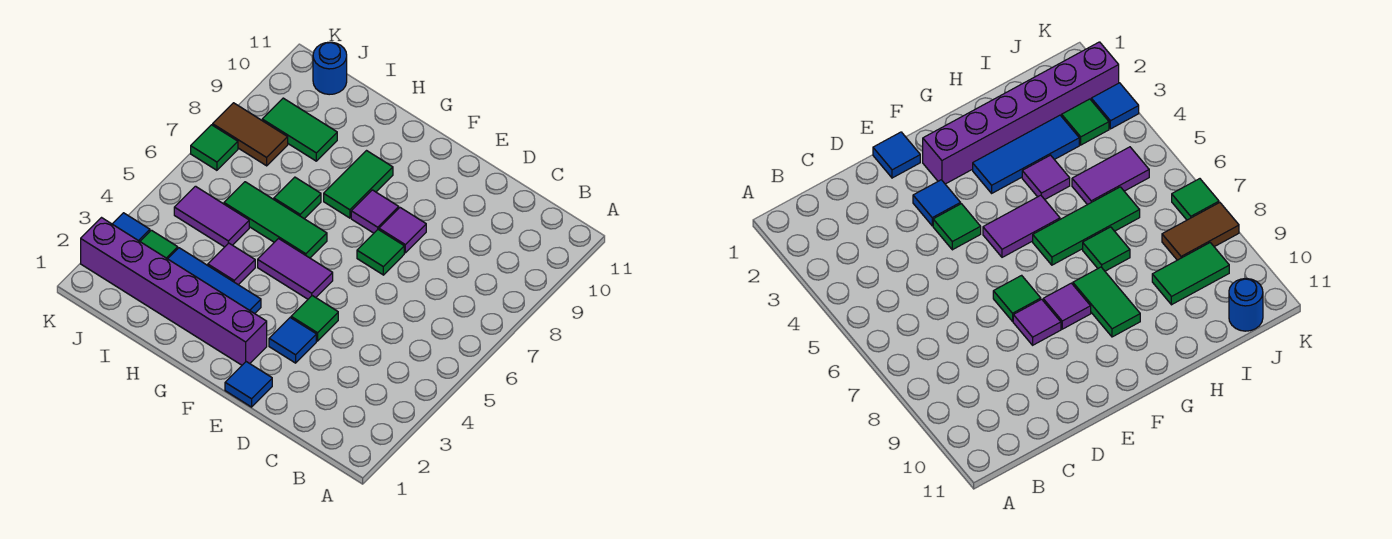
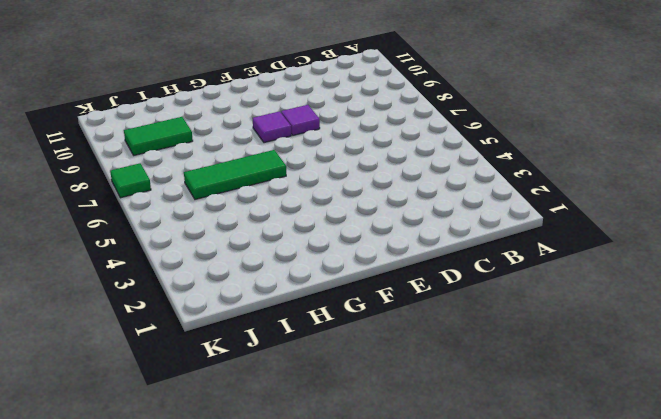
none -> blue 1x1 tile [225,362,272,407]
none -> blue 1x1 tile [269,318,316,363]
none -> green 1x1 tile [291,296,338,341]

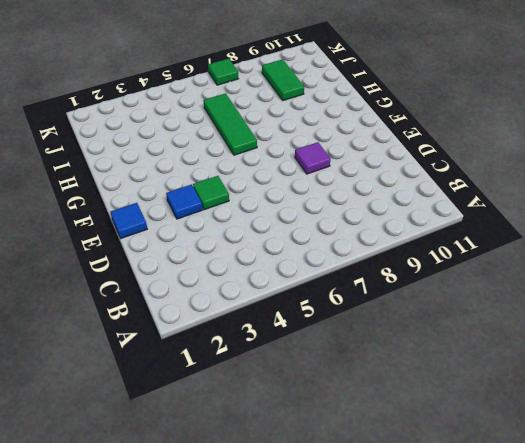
none -> green 1x1 tile [357,230,404,275]
none -> purple 1x6 brick [81,218,267,365]
none -> purple 1x2 tile [258,239,333,299]

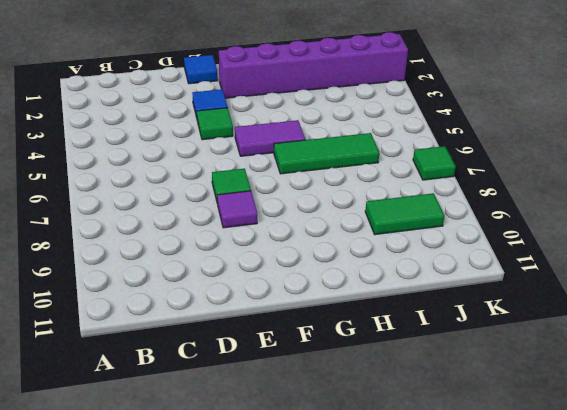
none -> purple 1x1 tile [351,190,399,233]
none -> blue 1x3 tile [168,248,261,314]
none -> green 1x2 tile [324,151,393,218]

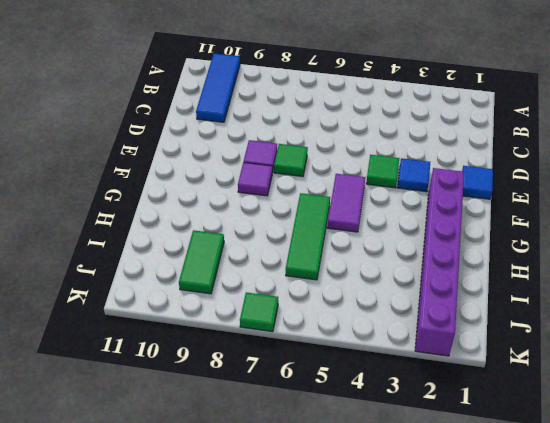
blue 1x3 tile [196,53,240,122] -> blue 1x3 tile moved to [168,248,261,314]
none -> green 1x2 tile [324,151,393,218]
none -> purple 1x1 tile [208,243,255,285]
none -> green 1x1 tile [274,177,321,219]

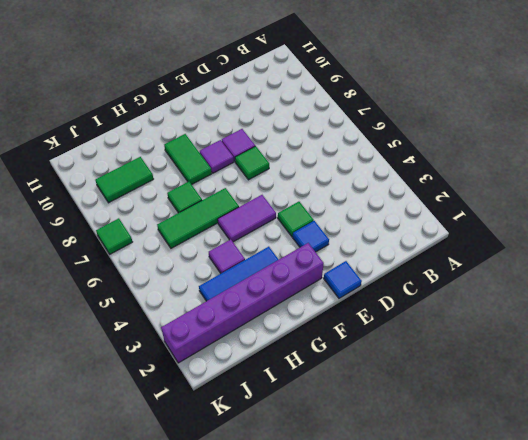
none -> purple 1x2 tile [174,186,249,247]
none -> green 1x1 tile [140,230,178,259]
none -> brown 1x2 tile [213,103,288,166]

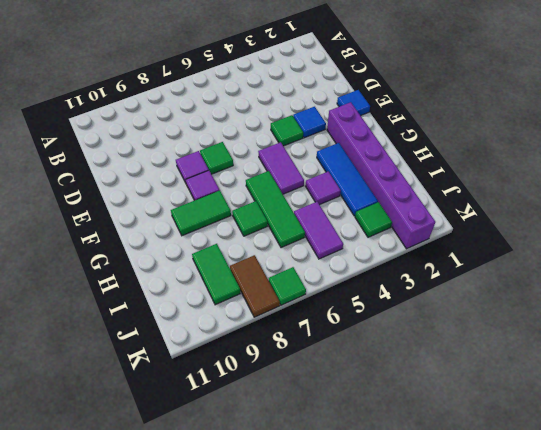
none -> blue 1x1 round brick [313,42,347,95]
none -> blue 1x1 tile [113,213,150,241]

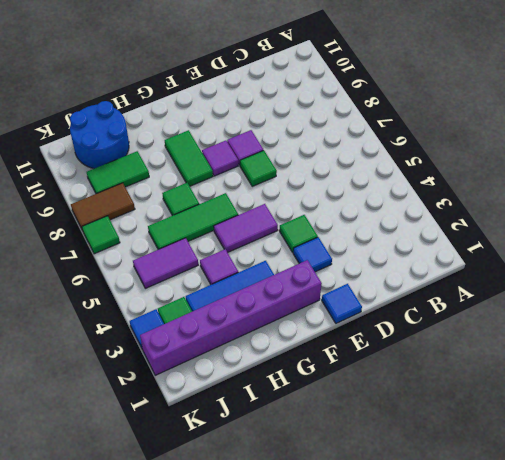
blue 2x2 round brick [70,101,129,169] -> blue 1x1 round brick [313,42,347,95]

